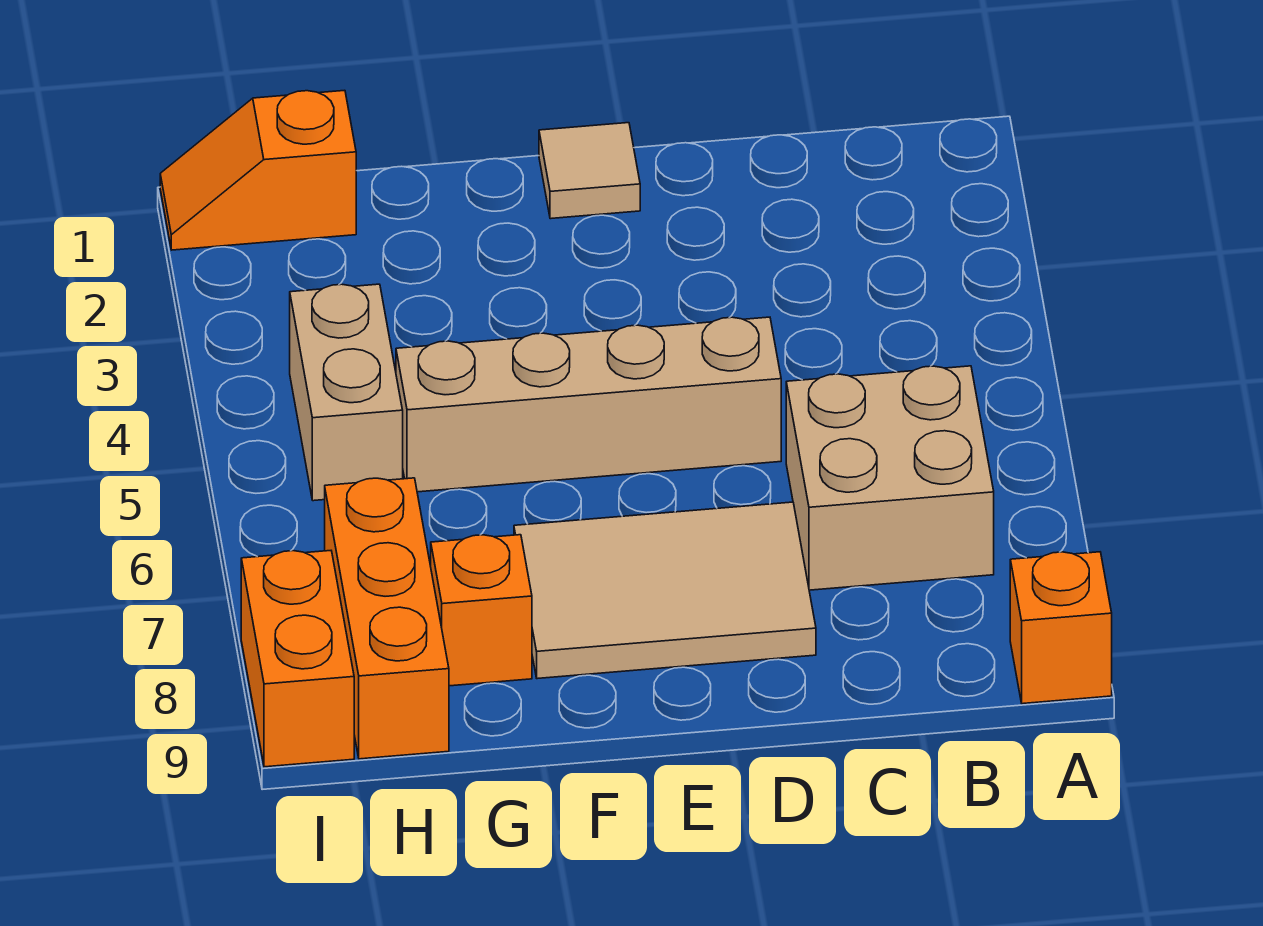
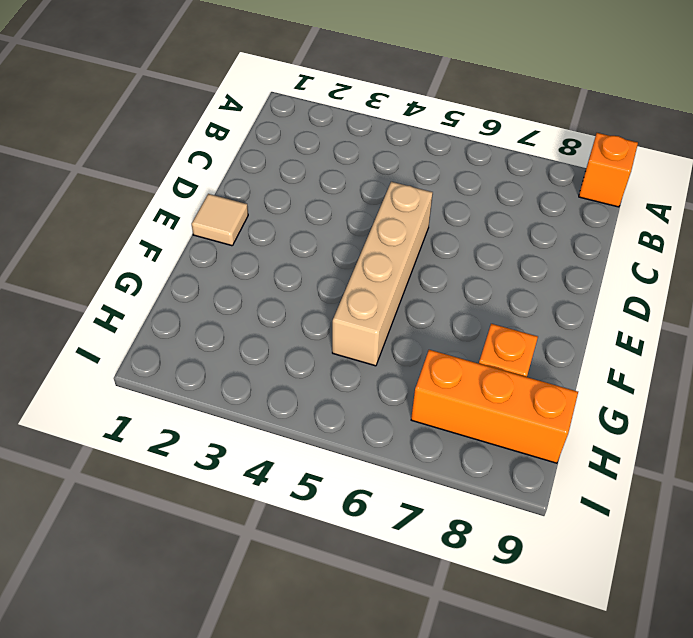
none -> tan 2x2 brick [786,366,994,590]
none -> tan 2x3 tile [514,502,816,679]

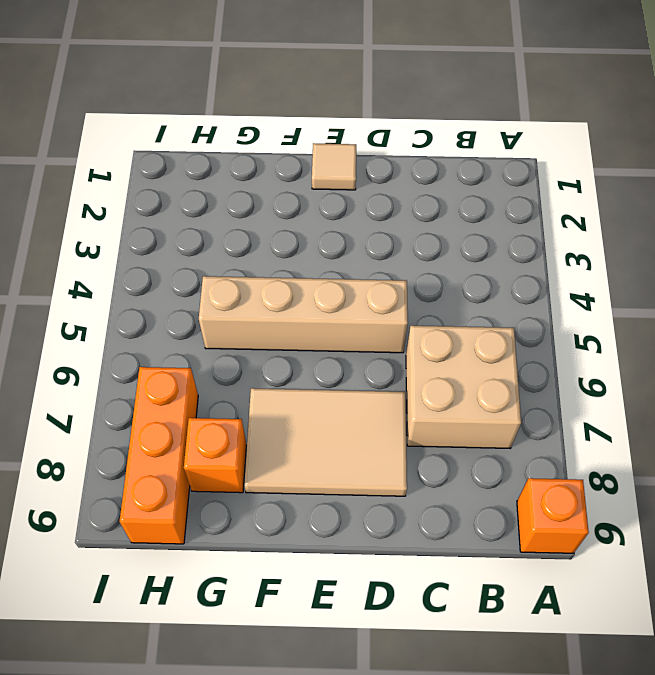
none -> orange 1x2 slope [160,90,356,250]
none -> tan 1x2 brick [290,284,403,501]

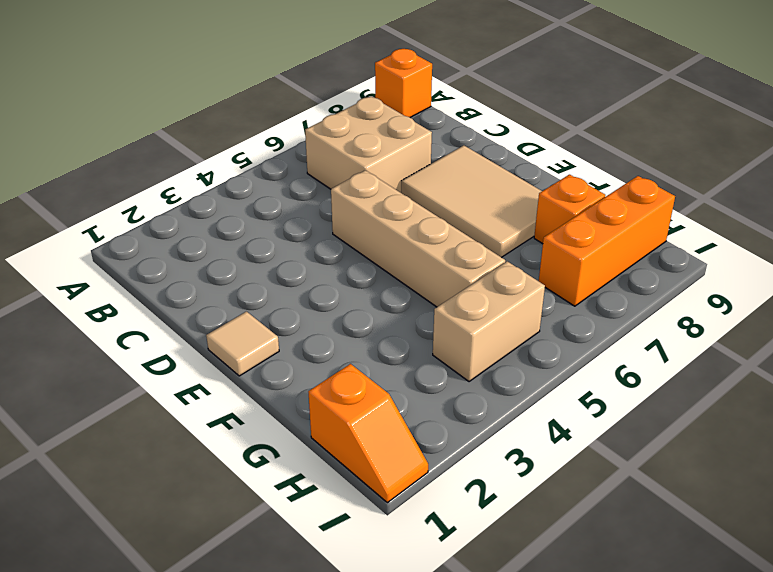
none -> orange 1x2 brick [241,551,354,767]

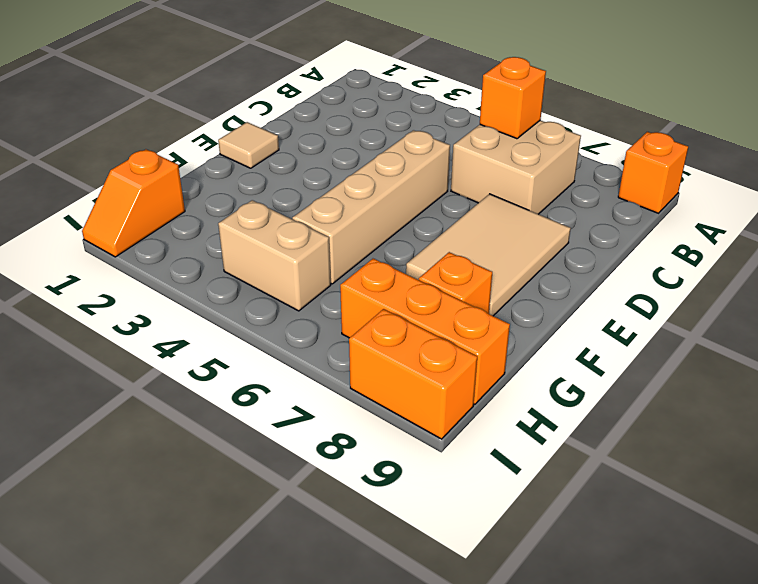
orange 1x1 brick [480,57,546,139] -> none

